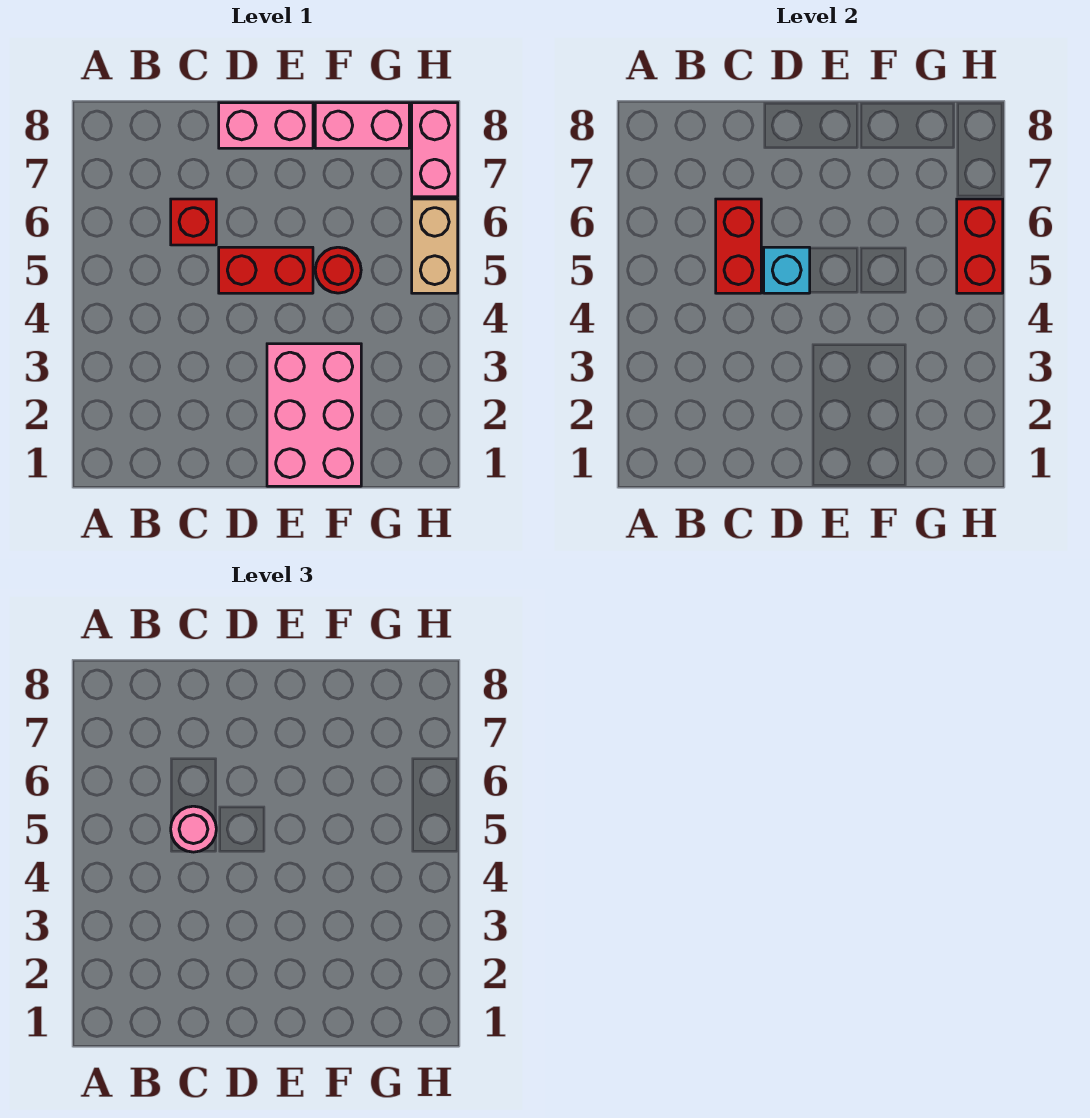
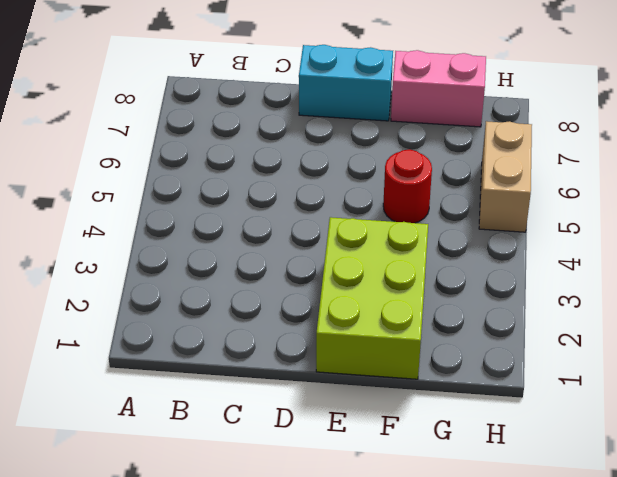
cyan 1x2 brick [299,45,393,121] -> pink 1x2 brick [219,103,313,148]
lime 2x3 brick [316,217,428,379] -> pink 2x3 brick [267,344,361,486]
none -> red 1x1 brick [171,199,216,245]
none -> red 1x2 brick [219,247,313,293]
none -> pink 1x2 brick [412,103,458,197]

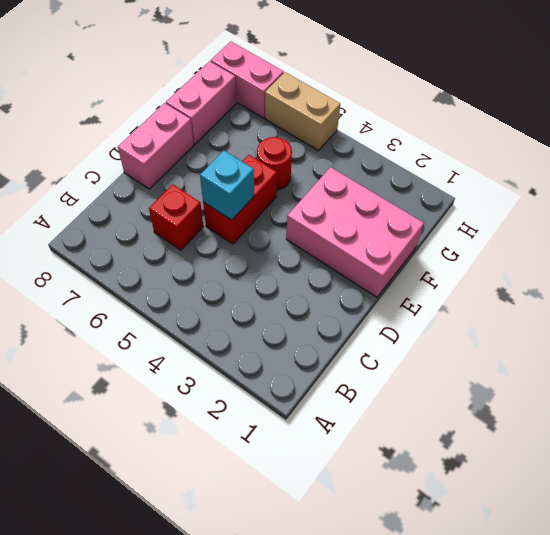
none -> red 1x2 brick [716,199,761,293]
none -> red 1x2 brick [957,199,1003,293]
none -> pink 1x1 round brick [171,806,216,852]

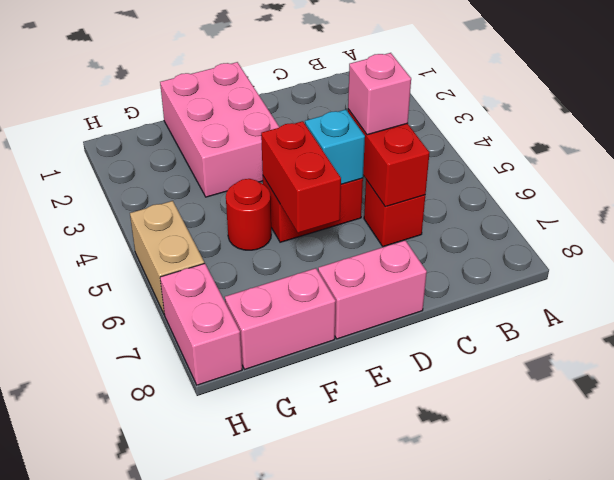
pink 1x1 brick [348,53,411,135] -> pink 1x1 round brick [171,806,216,852]
red 1x2 brick [261,121,341,233] -> red 1x2 brick moved to [957,199,1003,293]

